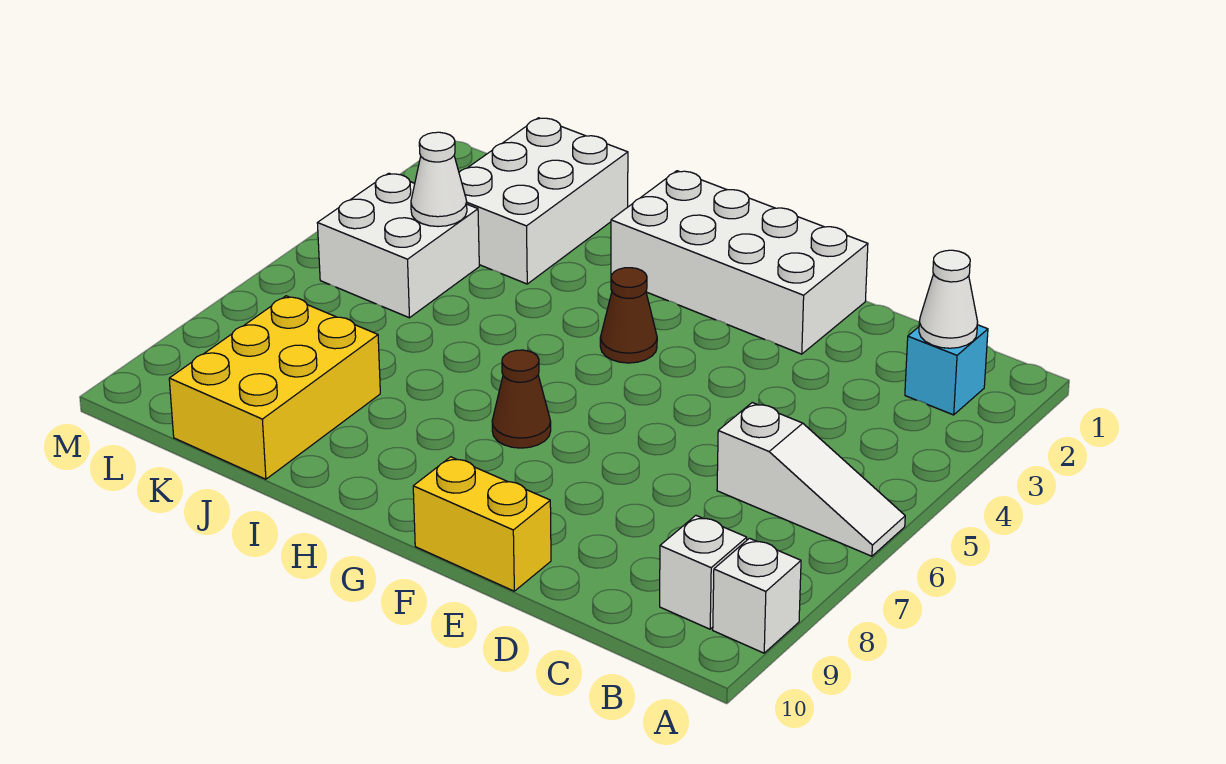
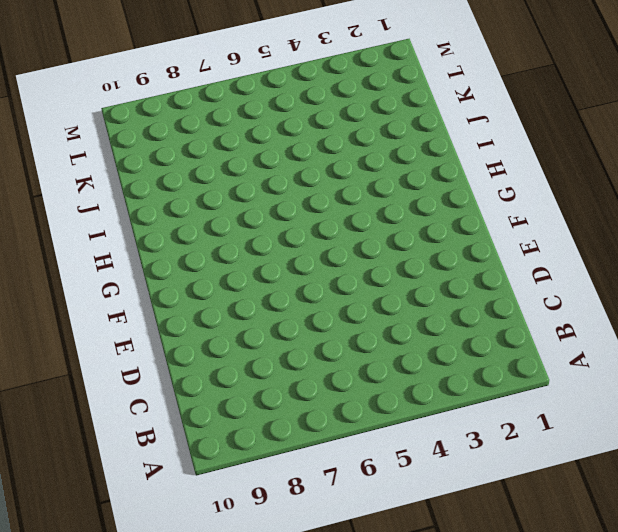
none -> white 1x3 slope [717,403,905,556]
none -> white 1x1 brick [713,538,801,653]
none -> cyan 1x1 brick [905,325,988,415]

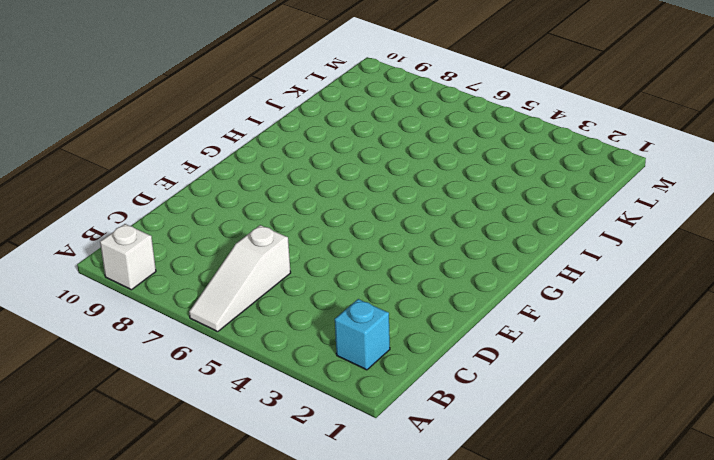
none -> white 1x1 brick [660,516,747,629]
none -> white 2x4 brick [611,171,868,354]
none -> yellow 1x2 brick [413,457,551,591]

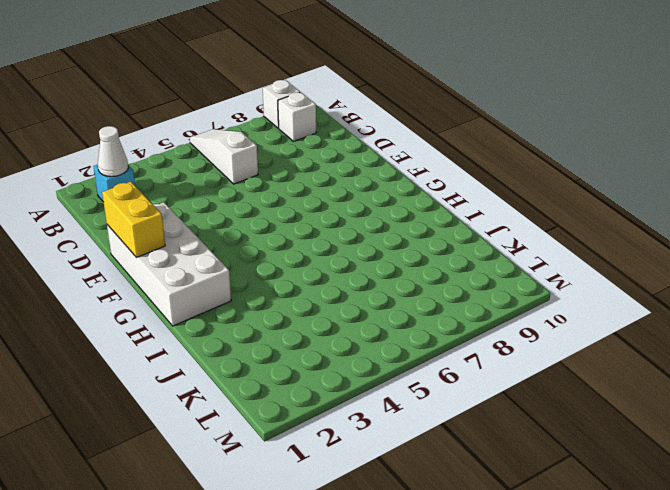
yellow 1x2 brick [102,182,165,258] -> yellow 1x2 brick moved to [413,457,551,591]
none -> brown 1x1 cone [600,268,657,363]
none -> brown 1x1 cone [492,350,551,448]
none -> white 2x3 brick [459,118,628,284]

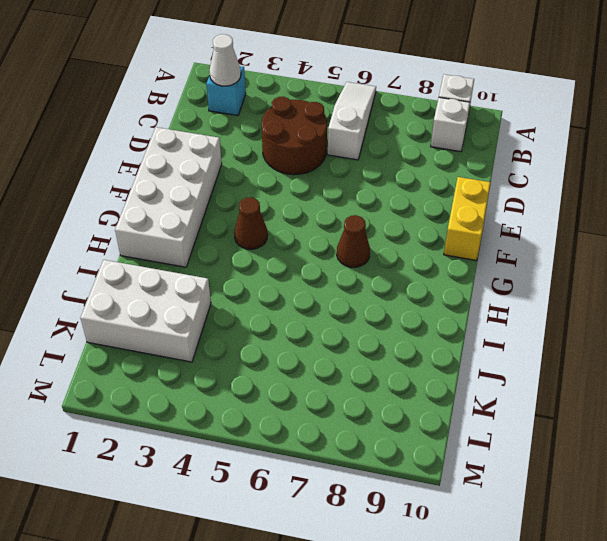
brown 2x2 round brick [262,97,327,175] -> none
none -> yellow 2x3 brick [169,296,380,479]
none -> white 2x2 brick [317,173,479,318]
none -> white 1x1 cone [411,132,467,227]

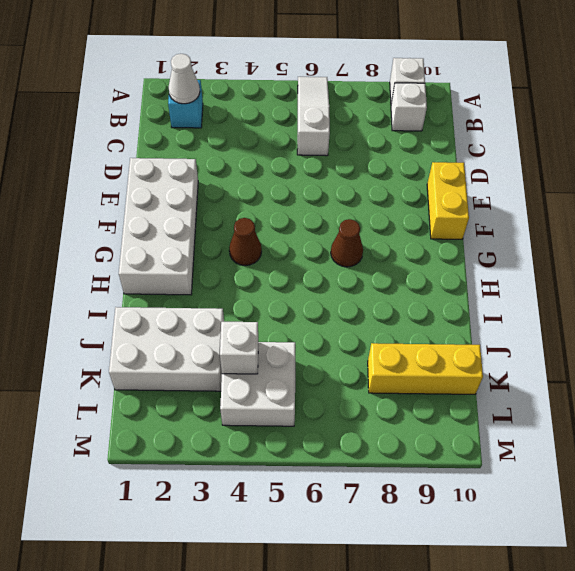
white 1x1 brick [220,322,258,374] -> white 1x1 cone [411,132,467,227]
yellow 1x3 brick [368,343,483,394] -> yellow 2x3 brick [169,296,380,479]

